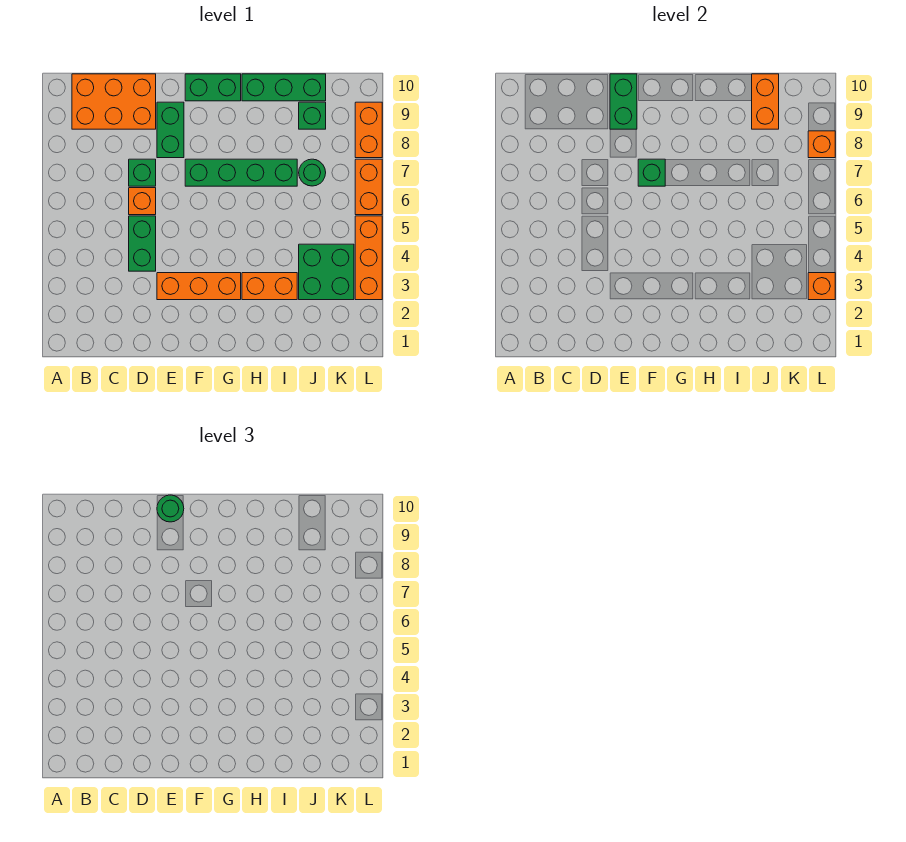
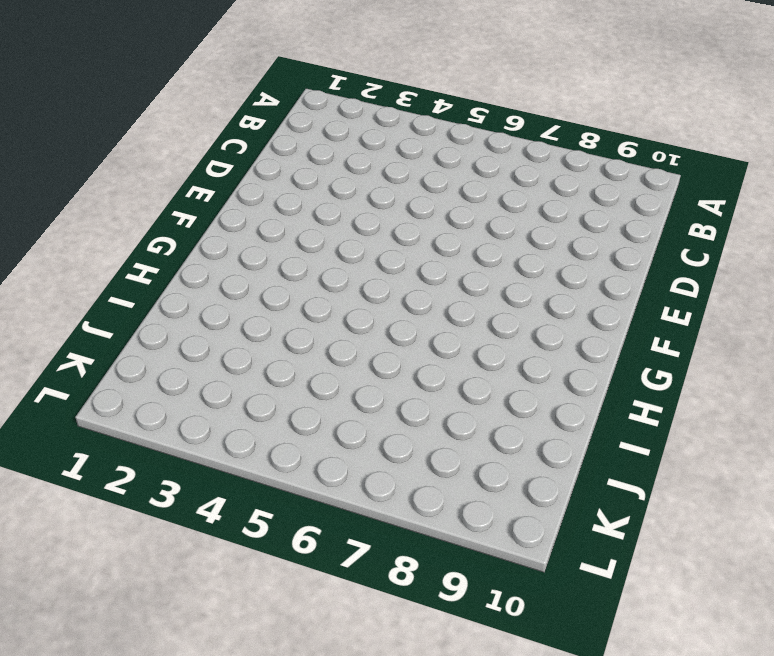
none -> orange 2x3 brick [72,74,156,129]
none -> green 1x2 brick [129,216,156,271]
none -> orange 1x1 brick [129,188,156,215]

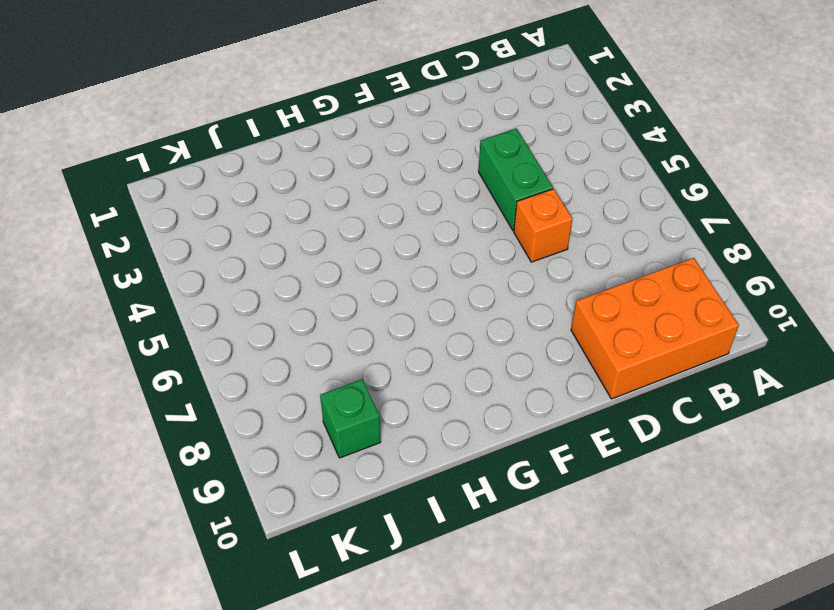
none -> green 1x1 brick [129,159,156,186]
none -> orange 1x3 brick [157,273,241,300]
none -> green 1x2 brick [157,102,184,158]

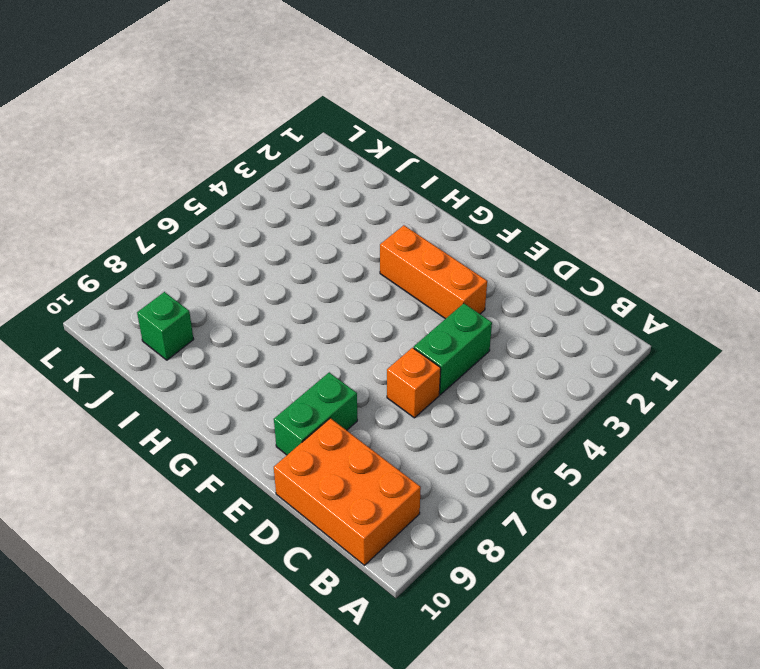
none -> green 1x1 brick [129,159,156,186]
none -> green 1x4 brick [185,159,297,186]
none -> green 1x2 brick [185,74,241,101]

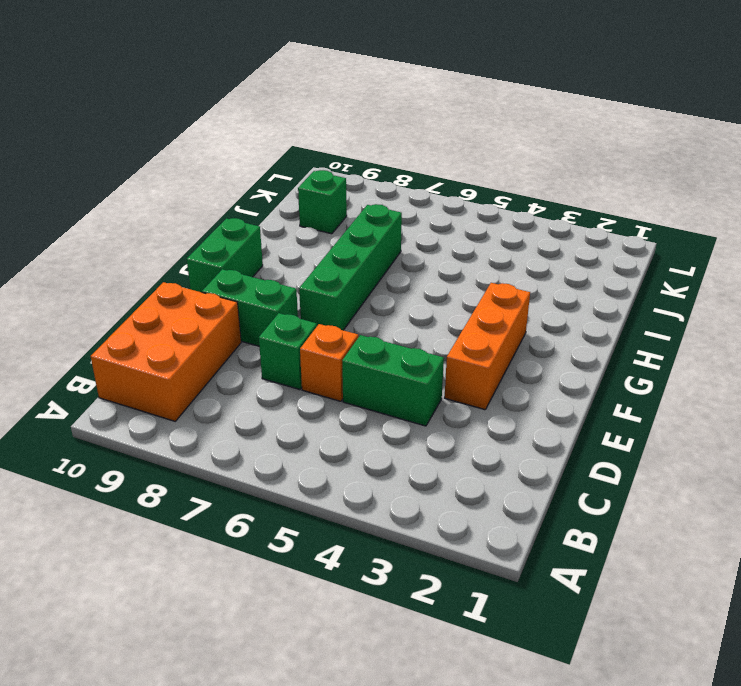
none -> orange 1x2 brick [242,273,297,300]
none -> green 1x3 brick [242,74,326,101]
none -> green 2x2 brick [299,244,354,300]

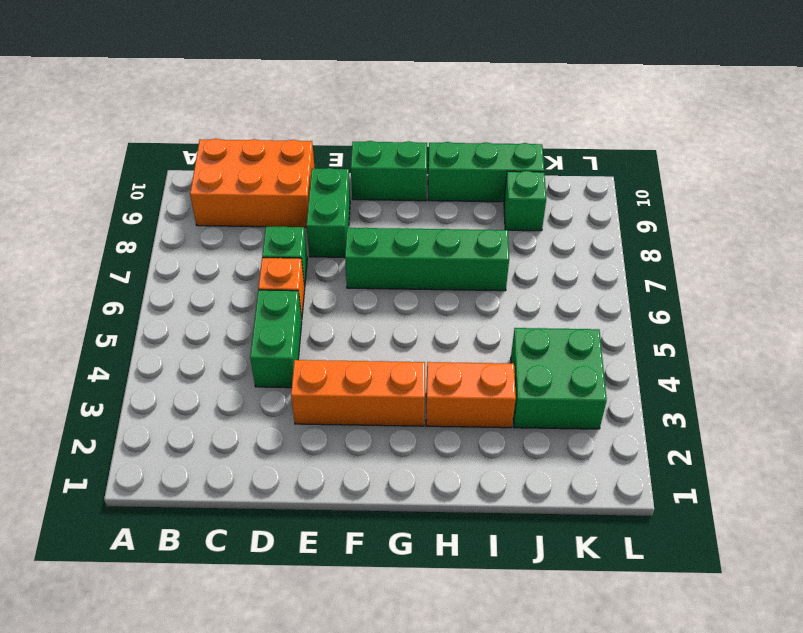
none -> green 1x1 round brick [299,159,326,186]
none -> orange 1x3 brick [355,216,382,300]
none -> orange 1x2 brick [355,159,382,215]

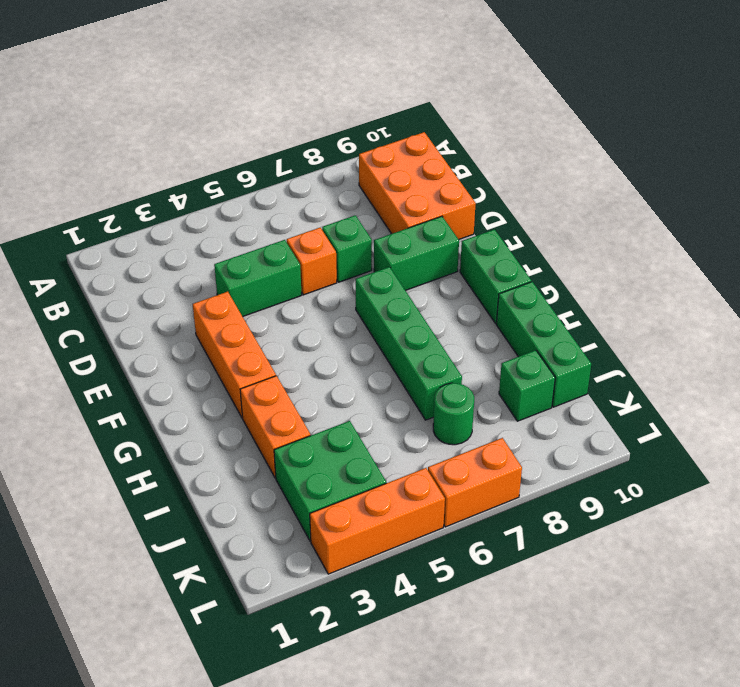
none -> orange 1x2 brick [355,102,382,158]
none -> green 1x2 brick [610,74,637,129]
none -> green 1x1 brick [638,159,665,186]

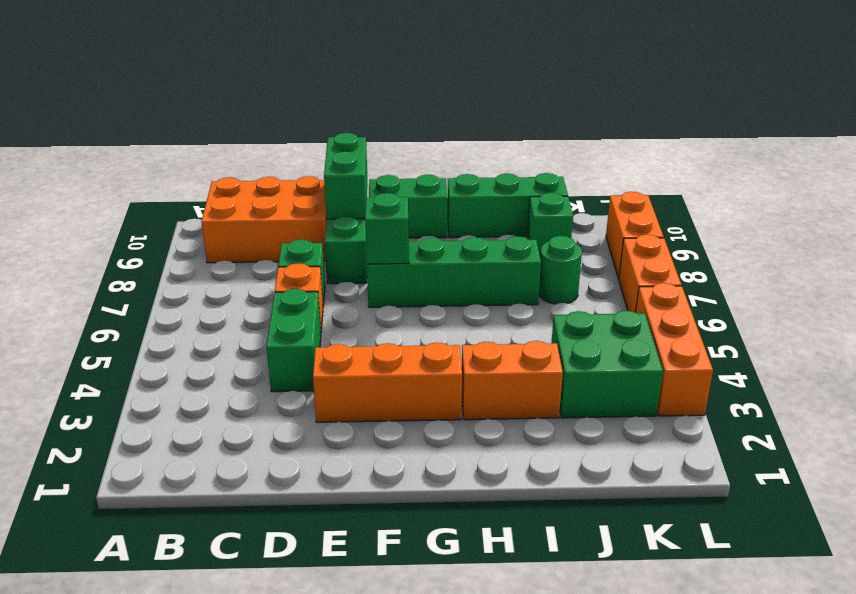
none -> orange 1x2 brick [752,74,779,129]
none -> orange 1x1 brick [808,273,835,300]
none -> orange 1x1 brick [808,131,835,158]

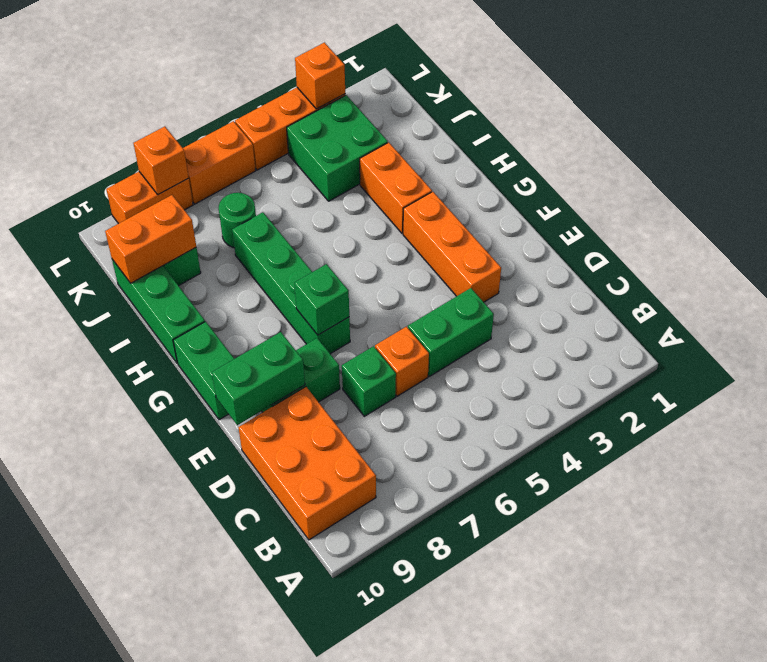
none -> green 1x1 round brick [157,495,184,522]

